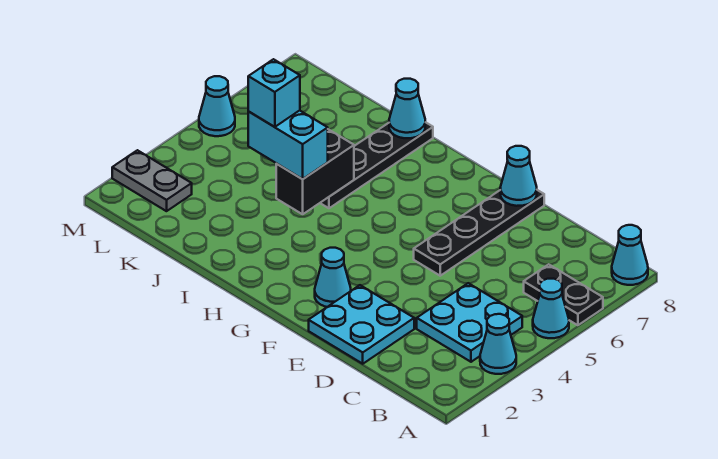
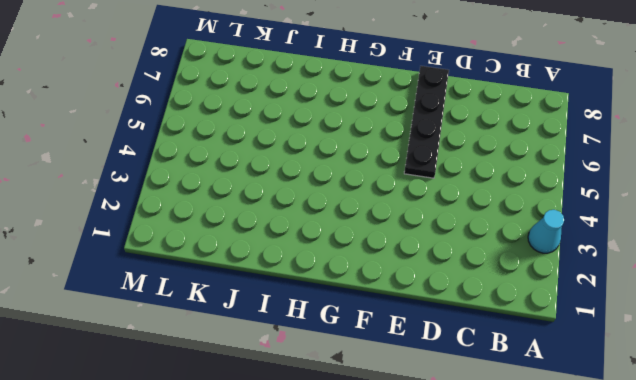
none -> cyan 1x1 cone [533,279,569,338]
none -> black 1x2 plate [524,264,603,325]
none -> cyan 1x1 cone [612,225,648,285]

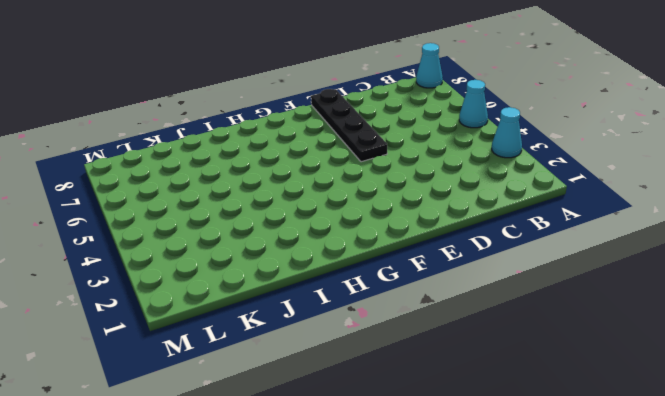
none -> black 1x2 plate [524,264,603,325]
none -> cyan 2x2 plate [417,283,522,362]
none -> cyan 2x2 plate [309,285,414,364]

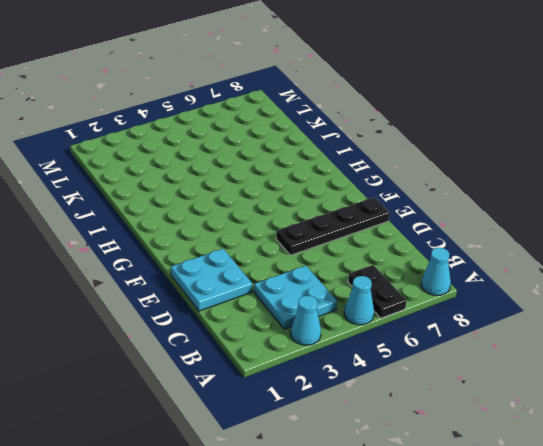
none -> cyan 1x1 cone [315,248,351,307]
none -> black 1x4 plate [321,122,433,208]
none -> grey 1x2 plate [112,150,192,211]

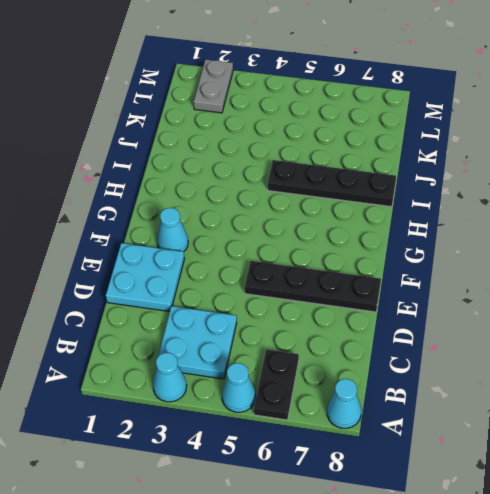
none -> cyan 1x1 cone [199,76,235,136]
none -> cyan 1x1 cone [500,146,537,206]
none -> black 1x2 brick [276,129,354,214]

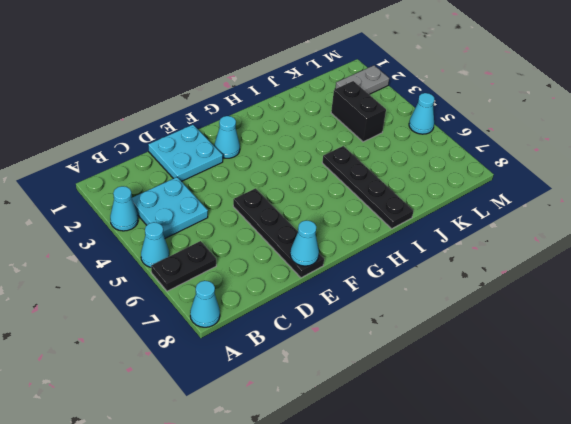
black 1x2 brick [331,81,386,142] -> black 1x2 brick moved to [276,129,354,214]
none -> cyan 1x1 cone [389,79,425,138]
none -> cyan 1x2 brick [248,110,328,179]
none -> cyan 1x1 brick [248,59,300,127]

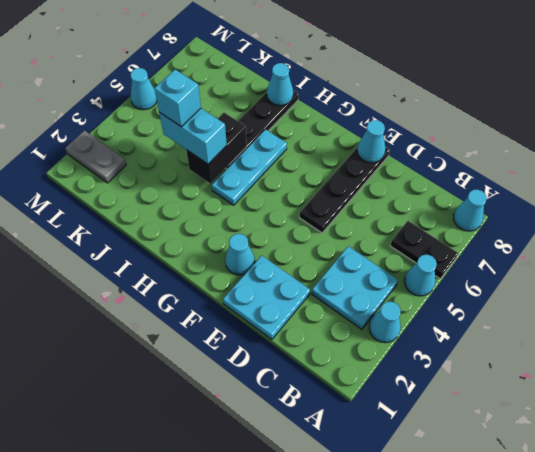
cyan 1x3 plate [212,130,287,205] -> none

